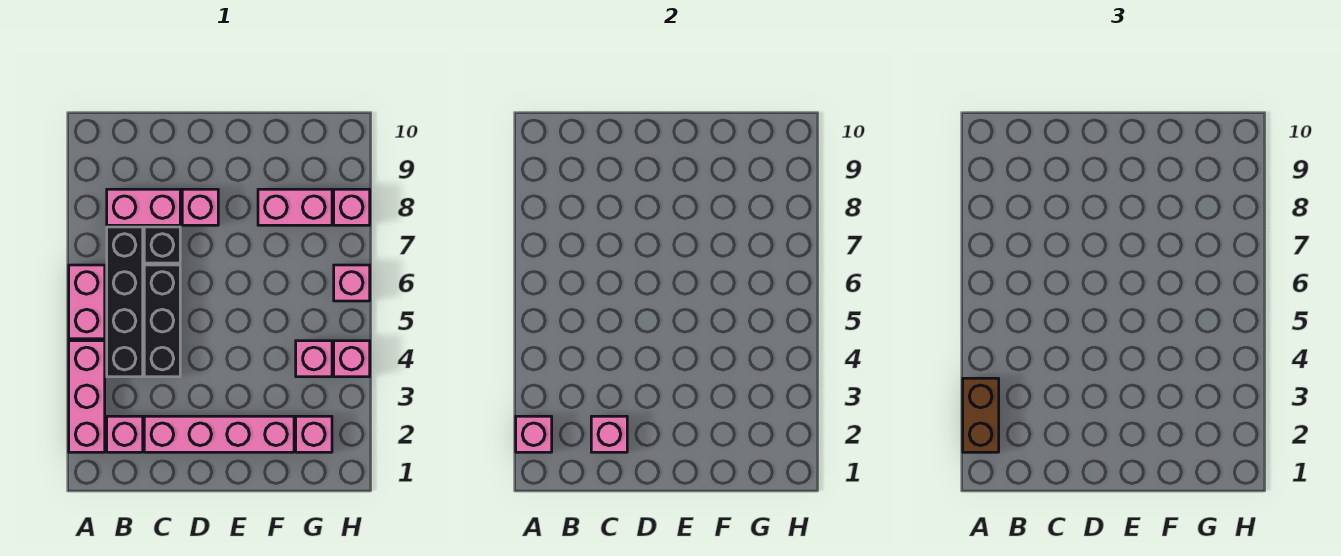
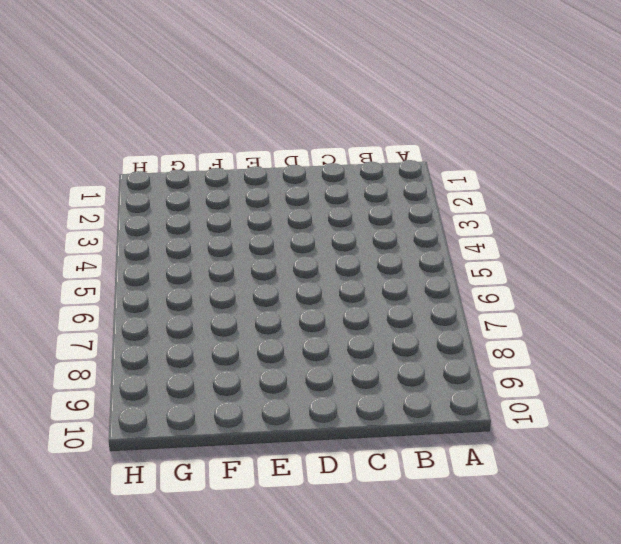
none -> pink 1x3 brick [69,341,105,452]
none -> pink 1x2 brick [69,265,105,339]
none -> pink 1x1 brick [107,416,143,452]

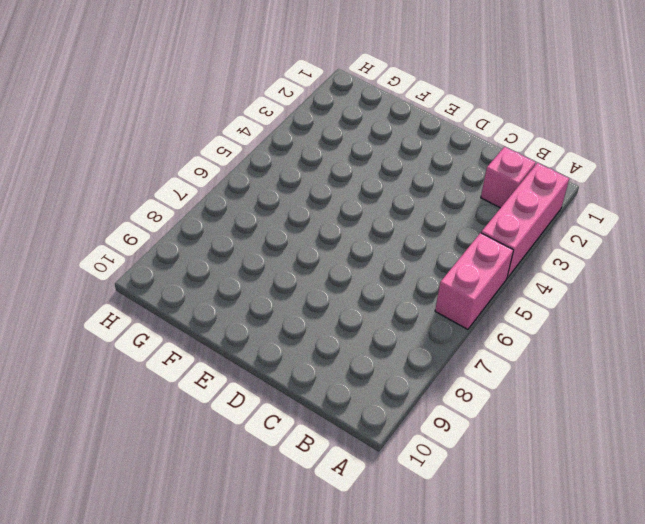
none -> black 1x4 brick [107,227,143,377]
none -> pink 1x2 brick [107,189,180,225]
none -> pink 1x4 brick [144,416,294,452]

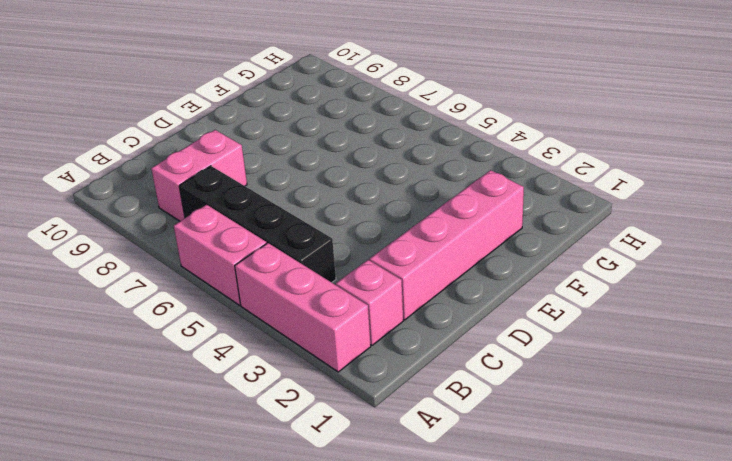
none -> black 1x3 brick [144,265,180,377]
none -> black 1x1 brick [144,227,180,263]
none -> pink 1x1 brick [182,189,218,225]

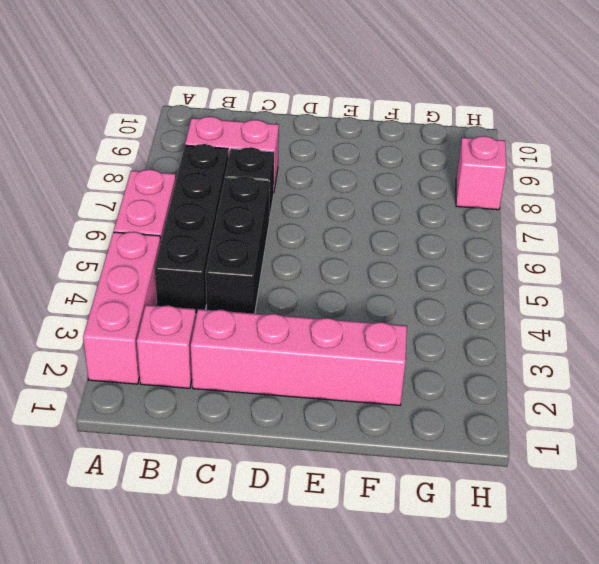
none -> pink 1x1 brick [182,189,218,225]
none -> pink 1x2 brick [258,189,332,225]
none -> pink 1x1 brick [296,416,332,452]

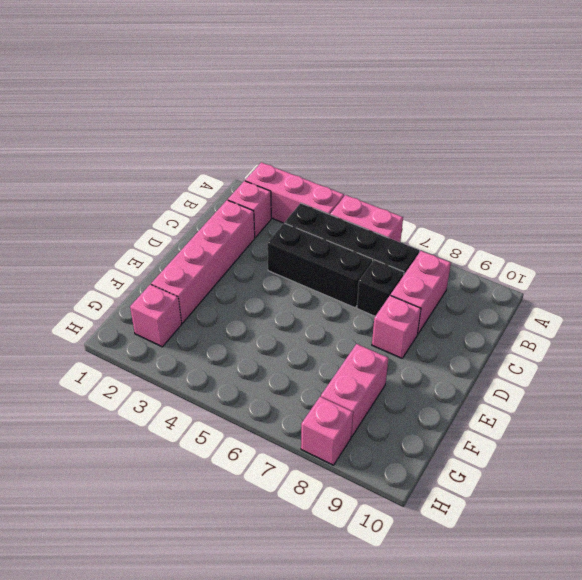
none -> pink 1x1 brick [296,341,332,377]
none -> pink 1x1 brick [334,341,370,377]
none -> pink 1x1 brick [334,265,370,301]

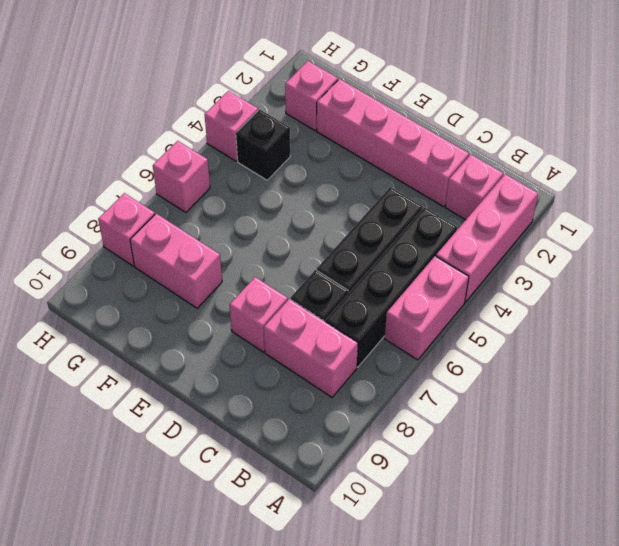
black 1x1 brick [236,109,290,180] -> pink 1x1 brick [296,341,332,377]
none -> pink 1x1 brick [516,416,552,452]
none -> pink 1x1 brick [591,416,627,452]
none -> brown 1x2 brick [963,378,999,452]

